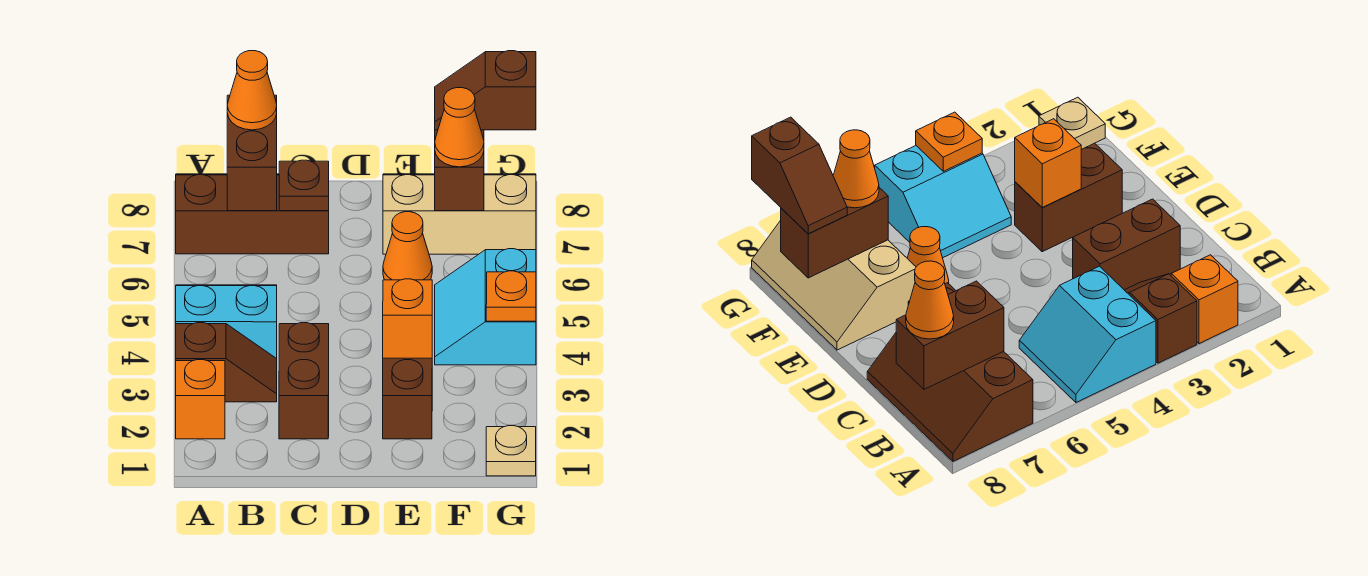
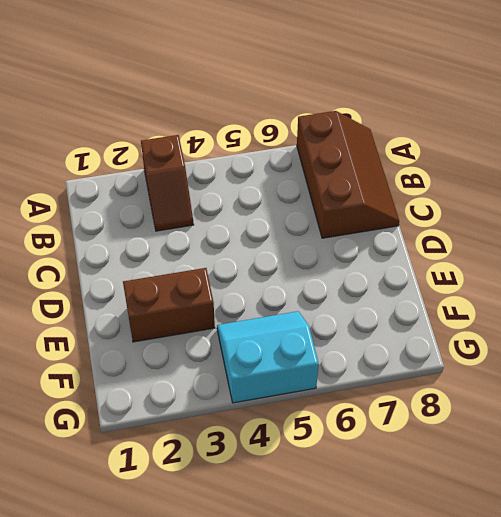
none -> orange 1x1 brick [176,360,225,439]
none -> cyan 2x2 slope [176,285,277,359]
none -> brown 1x2 brick [279,323,329,439]

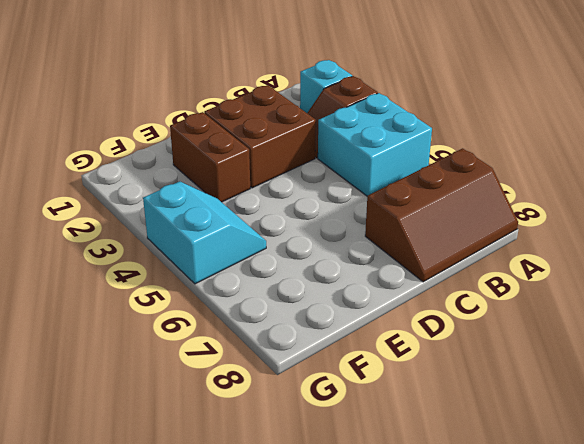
cyan 1x1 brick [300,60,352,113] -> orange 1x1 brick [176,360,225,439]
cyan 2x2 brick [318,93,432,196] -> cyan 2x2 slope [176,285,277,359]
brown 2x2 brick [204,85,316,188] -> brown 1x2 brick [279,323,329,439]
none -> orange 1x1 cone [383,212,432,280]
none -> tan 2x3 slope [383,174,536,254]
none -> tan 1x1 plate [486,426,536,476]

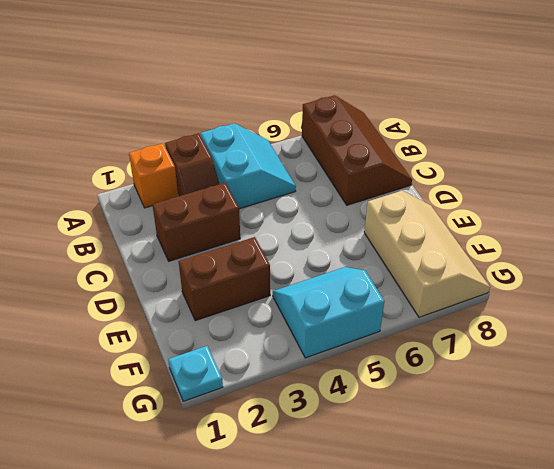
cyan 1x1 plate [168,346,223,401] -> tan 1x1 plate [486,426,536,476]
none -> orange 1x1 cone [383,212,432,280]
none -> brown 1x2 brick [227,95,277,211]
none -> brown 1x1 plate [279,160,329,211]

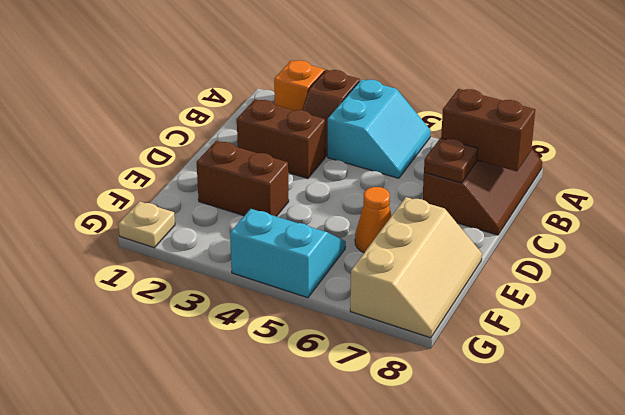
none -> orange 1x1 brick [383,279,432,358]
none -> brown 1x2 brick [435,130,484,211]
none -> orange 1x1 plate [486,271,536,321]

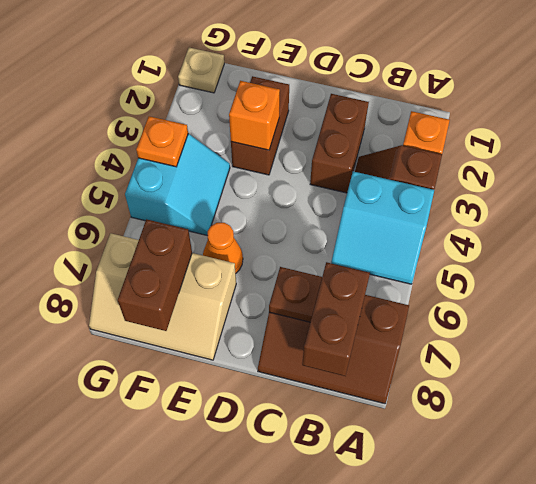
none -> orange 1x1 cone [227,51,277,130]
none -> orange 1x1 cone [435,88,484,167]
none -> brown 1x2 slope [435,51,536,130]

